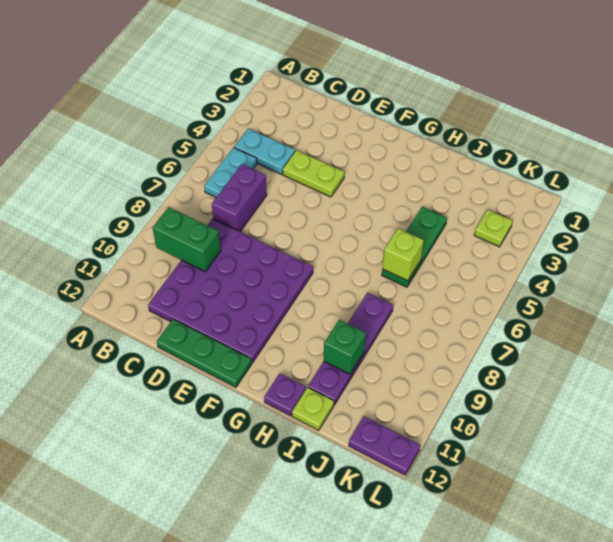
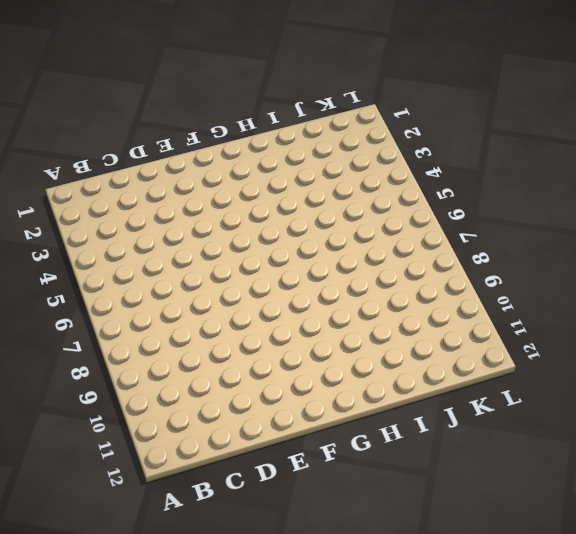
none -> cyan 1x2 plate [234,129,295,174]
none -> cyan 1x2 plate [204,148,257,197]
none -> purple 1x2 brick [212,164,267,231]

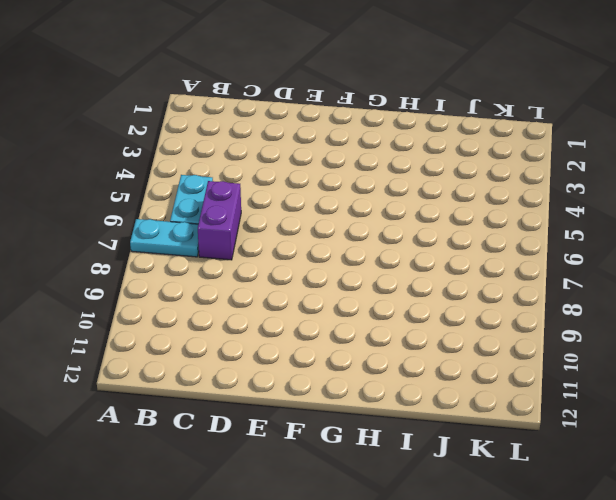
cyan 1x2 plate [130,219,199,257] -> cyan 1x2 plate moved to [234,129,295,174]
none -> purple 4x4 plate [148,219,313,363]
none -> lime 1x2 plate [283,150,344,197]
none -> green 1x3 plate [157,319,252,387]

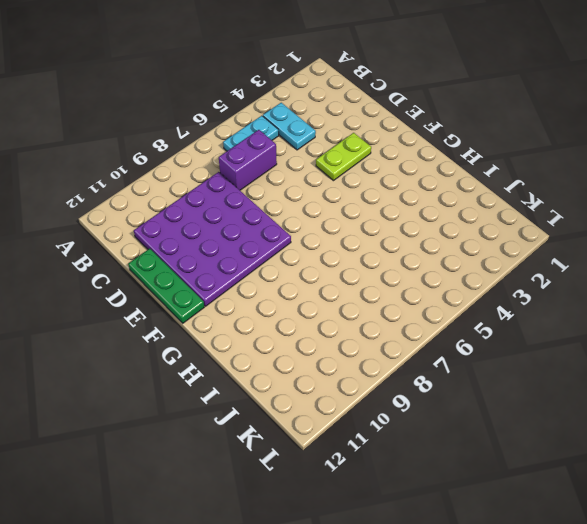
lime 1x2 plate [316,133,371,181] -> lime 1x2 plate turned to [283,150,344,197]
none -> purple 1x1 plate [264,374,306,416]
none -> green 1x3 plate [382,207,447,287]
none -> purple 1x4 plate [308,293,393,405]

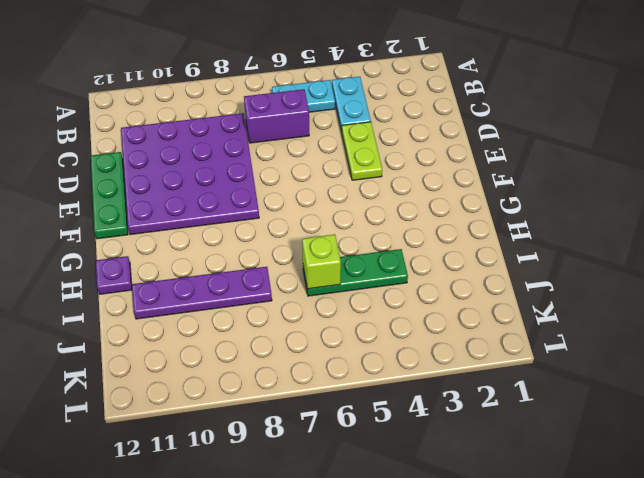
none -> lime 1x1 plate [292,387,334,430]
none -> lime 1x1 plate [474,210,512,247]
none -> purple 1x2 plate [349,416,420,475]

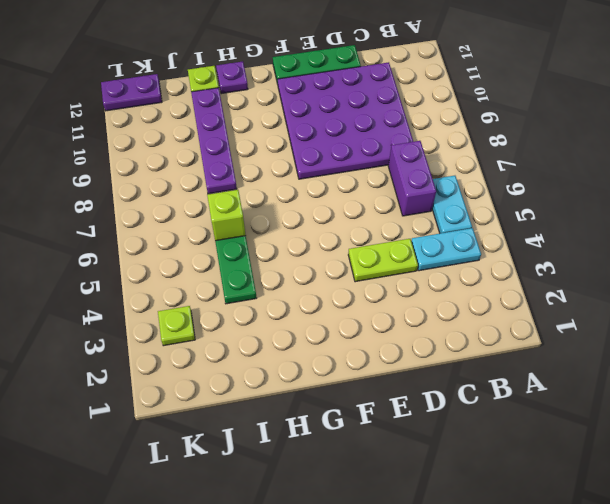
none -> green 1x2 brick [153,207,221,271]
none -> green 1x1 brick [324,320,366,374]

